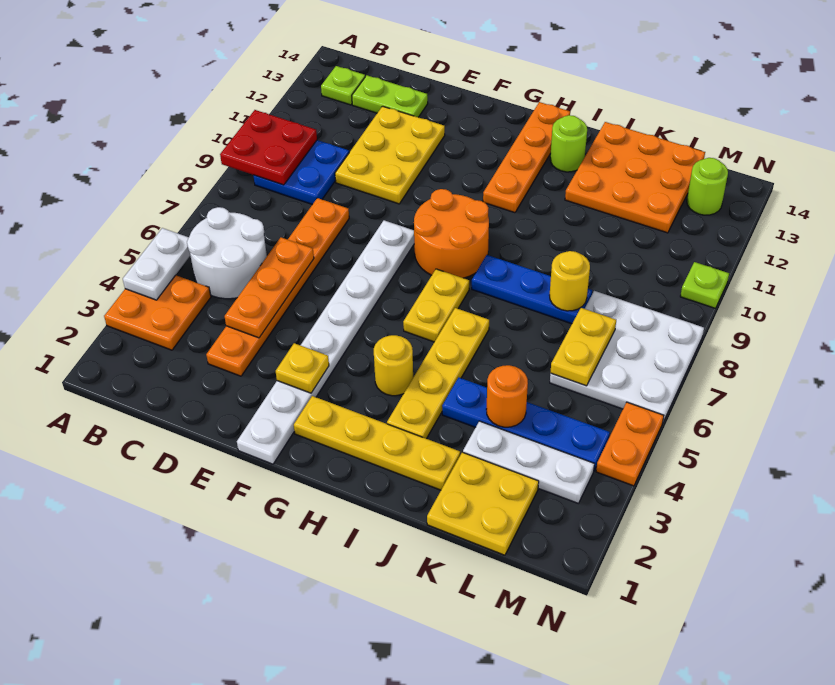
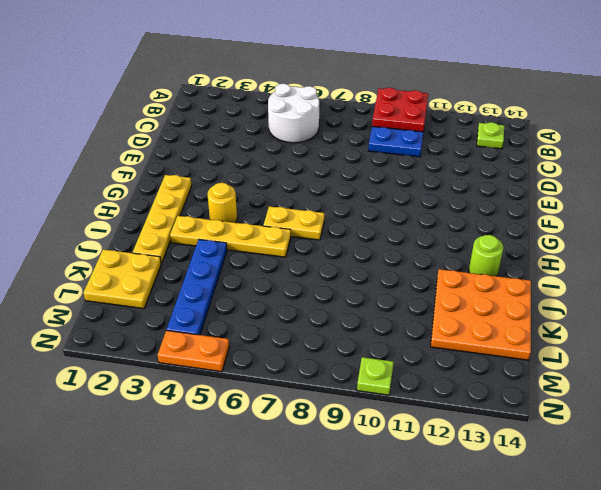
none -> orange 2x2 plate [104,275,211,350]
none -> lime 1x2 plate [352,75,428,117]
none -> orange 1x6 plate [206,198,349,376]
none -> yellow 2x3 plate [335,106,445,204]

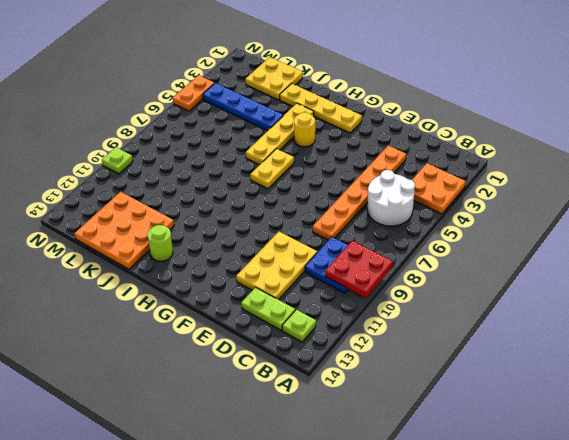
none -> white 1x8 plate [237,220,414,464]
none -> orange 2x2 round brick [414,189,489,278]
none -> orange 1x4 plate [483,102,570,213]
none -> blue 1x3 plate [472,255,592,324]

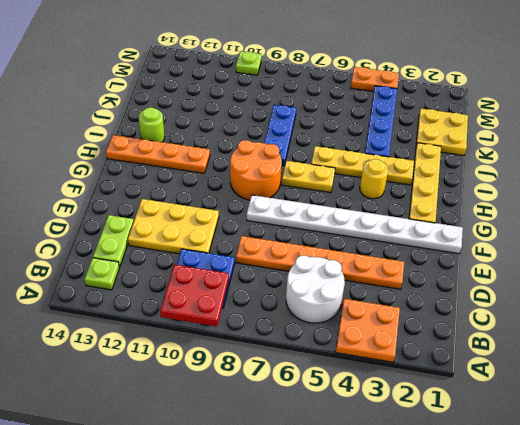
none -> orange 3x3 plate [565,122,705,233]
none -> white 1x3 plate [463,421,594,503]
none -> white 3x3 plate [550,291,704,422]
none -> lime 1x1 round brick [687,158,728,215]

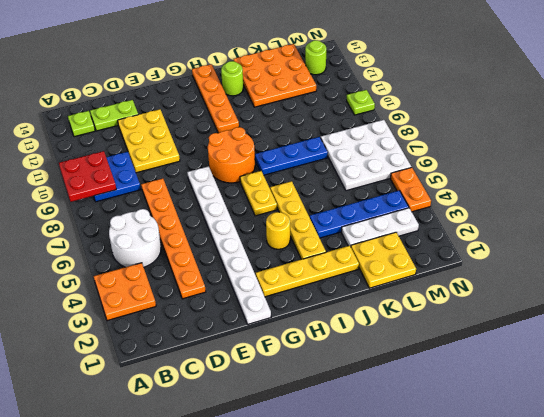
none -> white 1x2 plate [123,228,190,300]
none -> orange 1x3 plate [225,238,314,338]
none -> yellow 1x1 plate [276,343,329,393]
none -> orange 1x1 round brick [486,365,528,427]

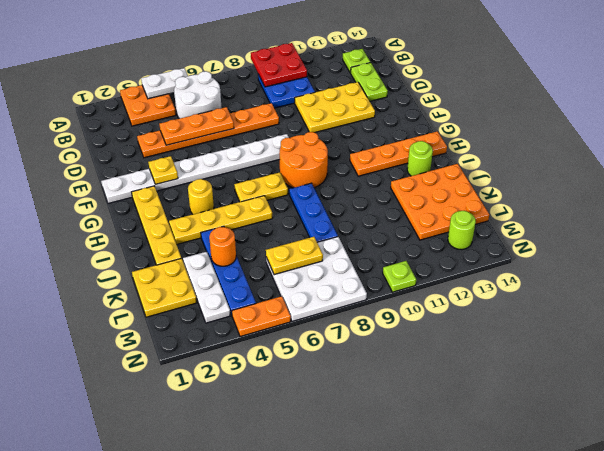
none -> yellow 1x1 round brick [550,251,590,311]

